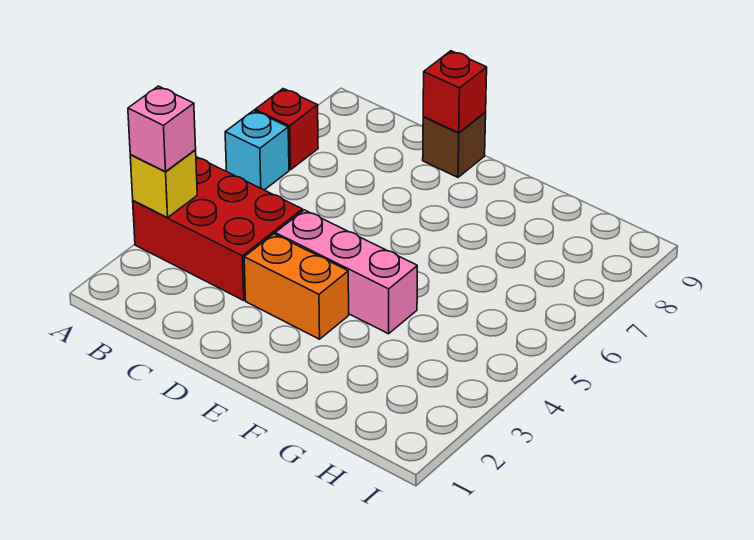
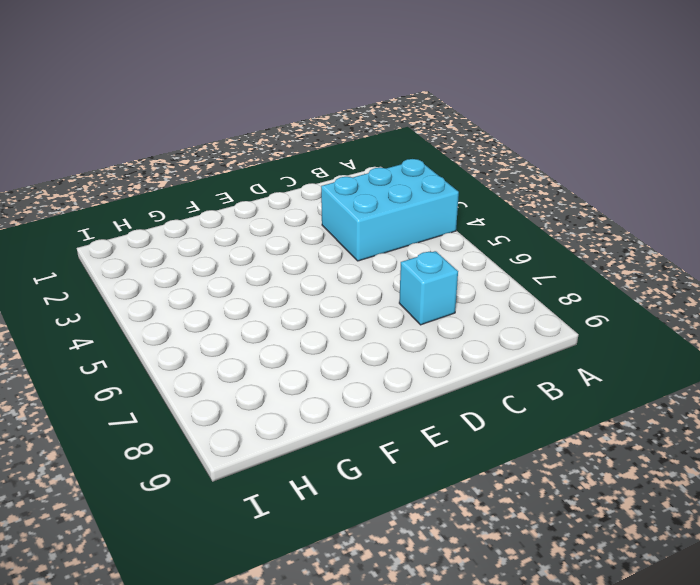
cyan 2x3 brick [321,159,459,261] -> red 2x3 brick [133,157,303,300]
cyan 1x1 brick [399,251,458,325] -> cyan 1x1 brick moved to [225,111,289,190]
none -> red 1x1 brick [255,89,318,170]
none -> orange 1x2 brick [244,234,349,339]

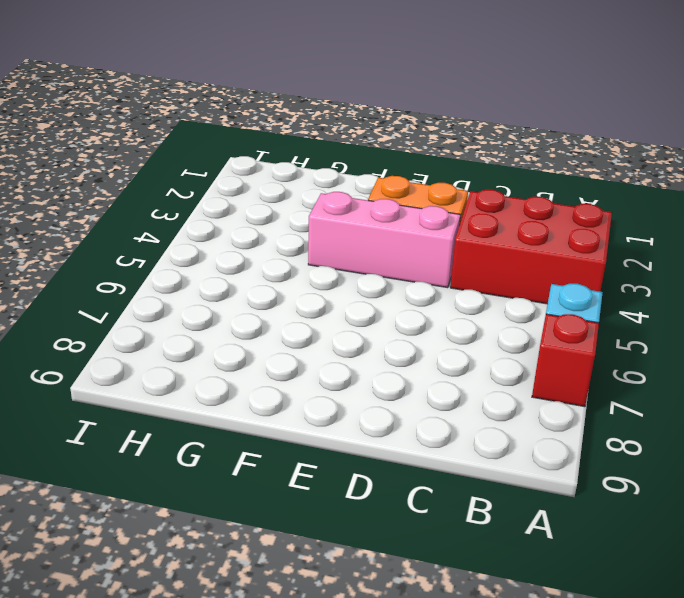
none -> brown 1x1 brick [423,113,486,177]
none -> yellow 1x1 brick [130,150,197,218]

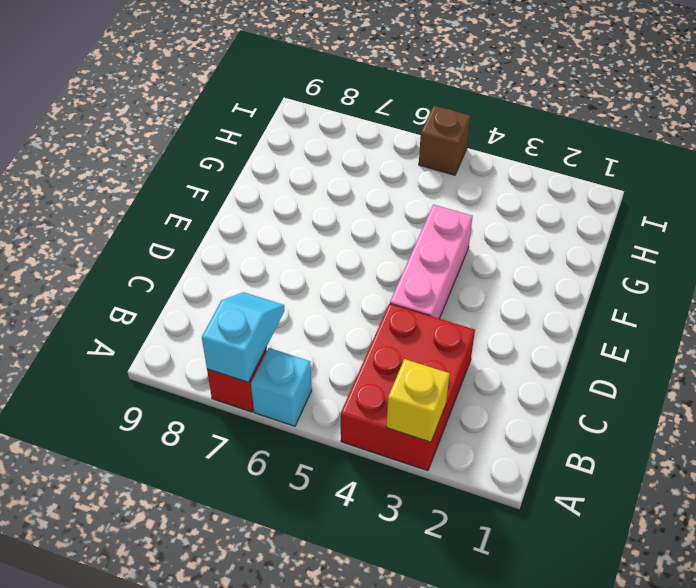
cyan 1x2 slope [202,292,285,382] -> none
brown 1x1 brick [419,106,470,175] -> brown 1x1 brick moved to [423,113,486,177]
none -> orange 1x2 brick [244,234,349,339]
none -> red 1x1 brick [423,51,487,133]

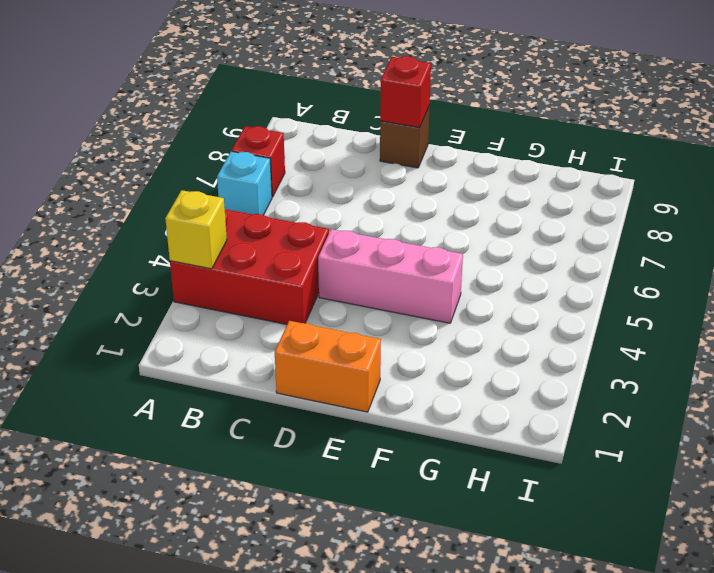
orange 1x2 brick [275,321,381,412] -> orange 1x2 brick moved to [244,234,349,339]
none -> pink 1x1 brick [128,86,196,172]

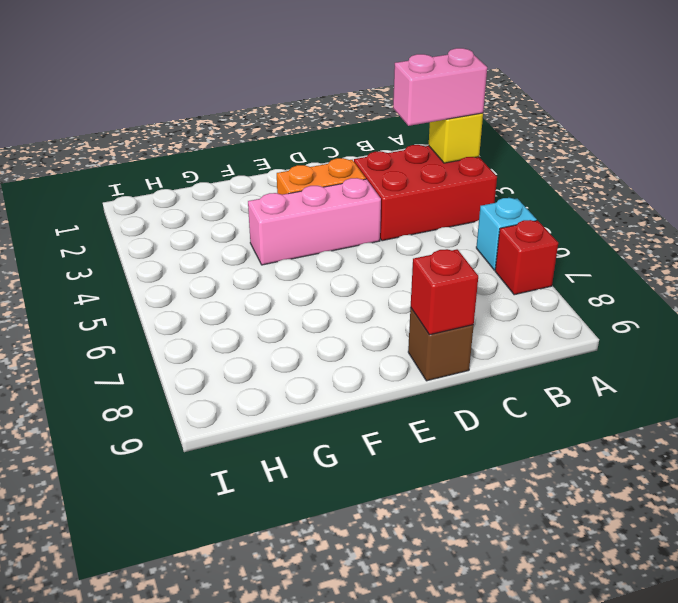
pink 1x2 brick [393,48,487,126] -> pink 1x1 brick [128,86,196,172]

